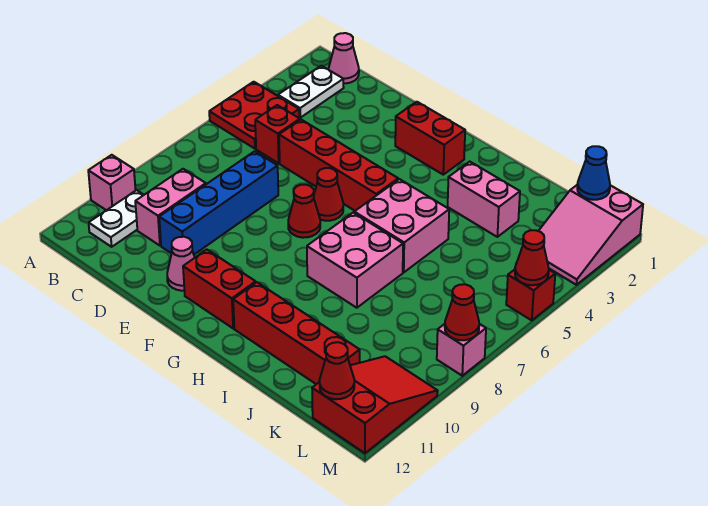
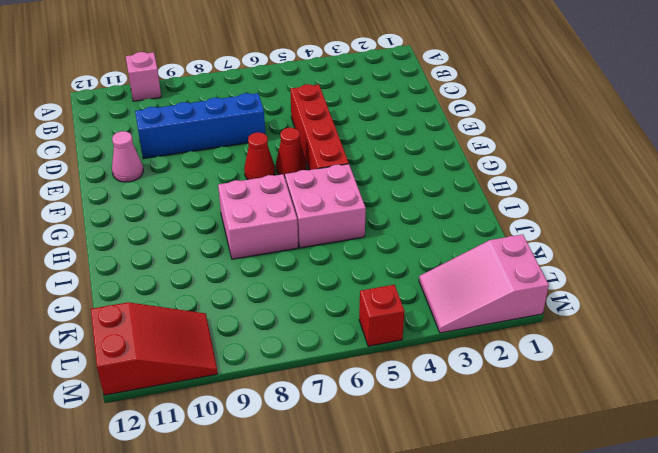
none -> red 2x2 plate [209,82,299,149]
none -> pink 1x1 cone [329,33,359,83]
none -> white 1x2 plate [278,66,344,118]

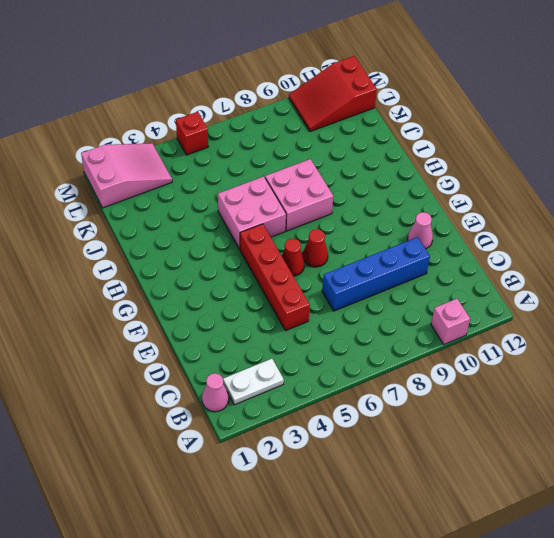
none -> red 2x2 plate [209,82,299,149]
none -> white 1x2 plate [89,190,143,247]
none -> red 1x1 brick [255,105,300,163]

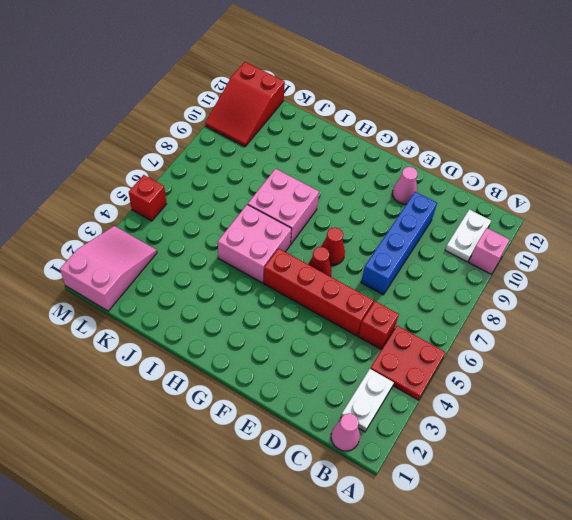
none -> pink 1x2 brick [135,169,206,246]
none -> red 1x2 brick [395,102,465,175]
none -> red 1x2 brick [183,250,256,328]

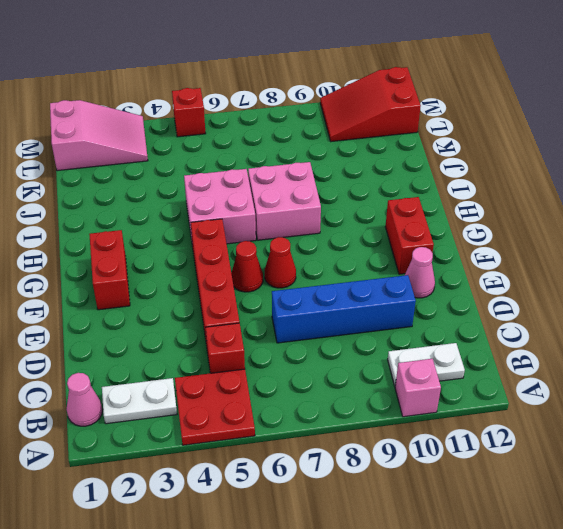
none -> pink 1x2 brick [135,169,206,246]
none -> red 1x4 brick [233,282,360,384]
none -> pink 1x2 brick [448,162,520,237]

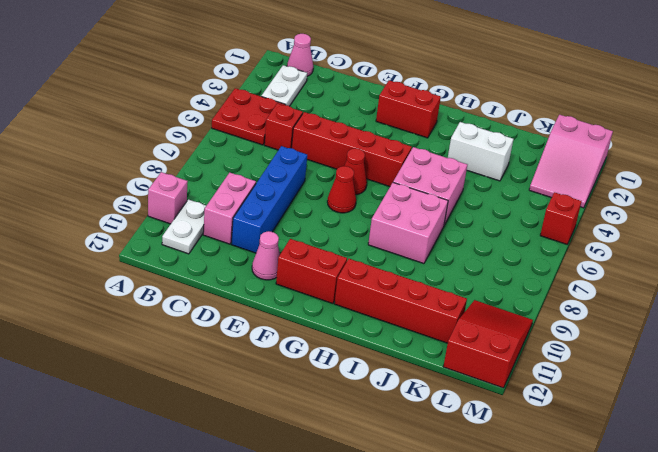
white 1x2 brick [448,122,513,181] -> pink 1x2 brick [448,162,520,237]
none -> pink 1x1 brick [437,324,486,376]
none -> blue 1x1 cone [577,146,610,200]
none -> red 1x1 cone [320,342,354,399]

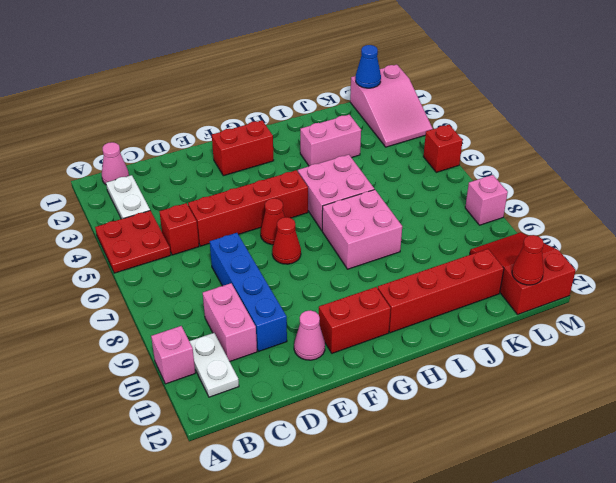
none -> red 1x1 cone [515,230,549,285]
none -> red 1x1 cone [445,284,479,340]

